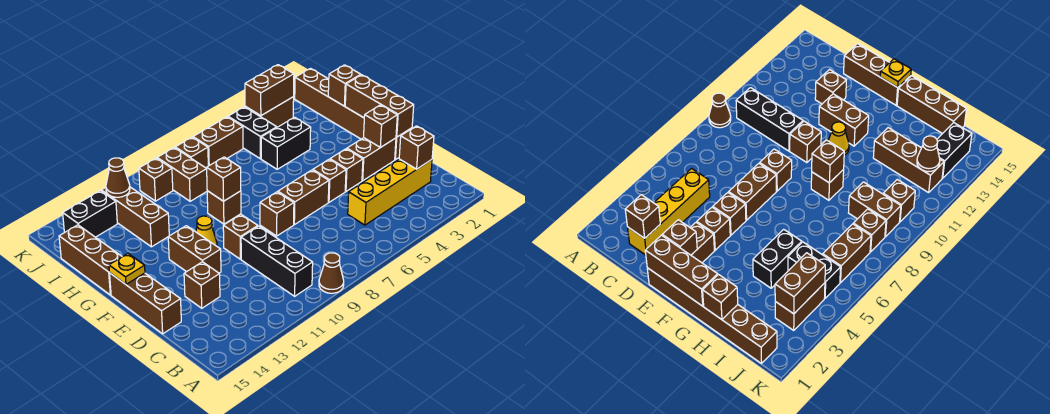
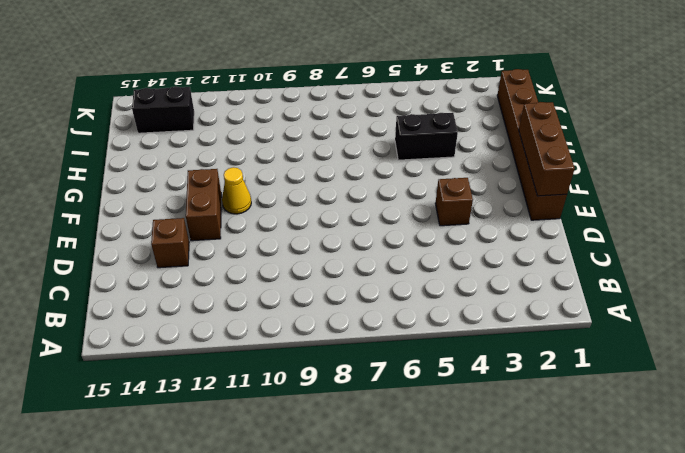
none -> brown 1x1 cone [319,253,344,293]
none -> black 1x3 brick [241,226,313,296]
none -> yellow 1x4 brick [348,159,432,225]
none -> brown 1x3 brick [110,273,181,334]

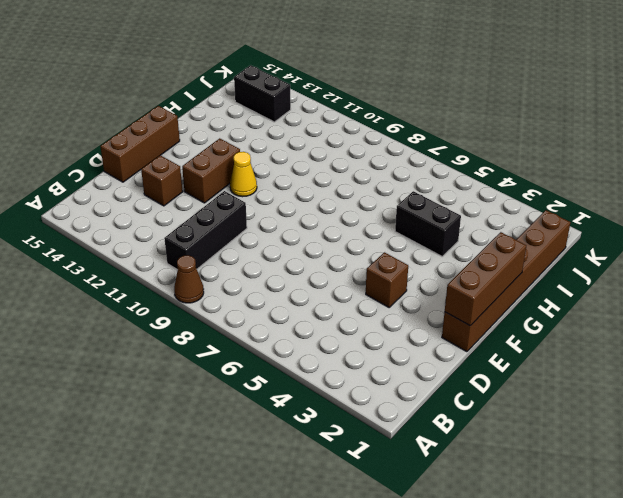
none -> yellow 1x4 brick [348,159,432,225]
none -> brown 1x2 brick [347,138,396,181]
none -> brown 1x1 brick [313,159,346,202]
none -> brown 1x2 brick [278,170,329,225]

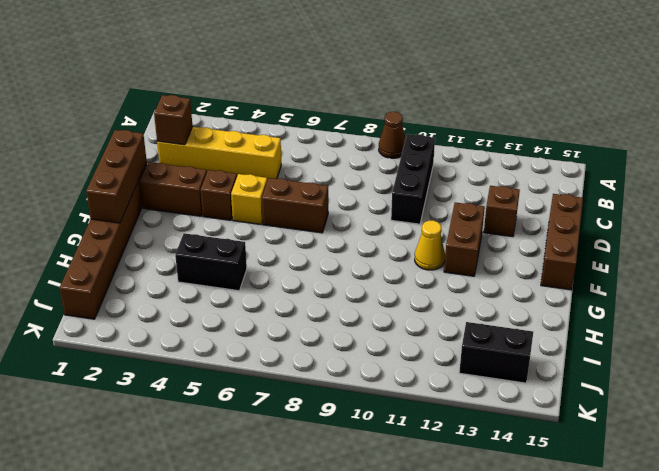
yellow 1x1 brick [231,174,267,224] -> brown 1x1 brick [313,159,346,202]
none -> brown 1x1 brick [260,192,294,236]
none -> brown 1x1 brick [223,215,258,259]
none -> brown 1x1 brick [207,191,241,224]
none -> brown 1x3 brick [59,225,122,295]

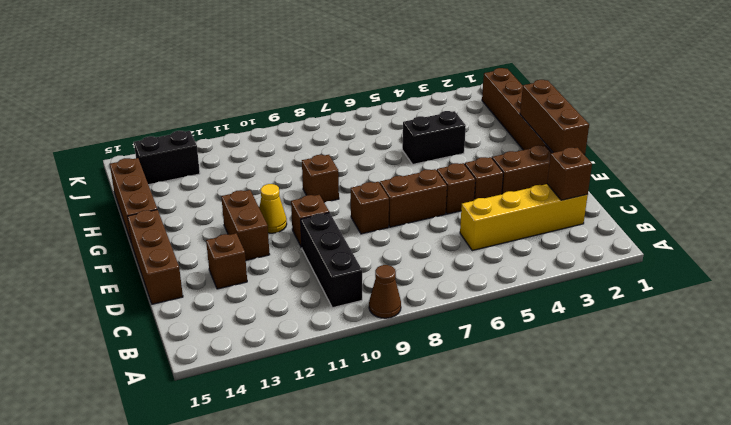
none -> brown 1x3 brick [101,187,169,247]
none -> black 1x2 brick [228,107,277,159]
none -> brown 1x2 brick [157,148,207,201]
none -> brown 1x2 brick [245,97,294,127]

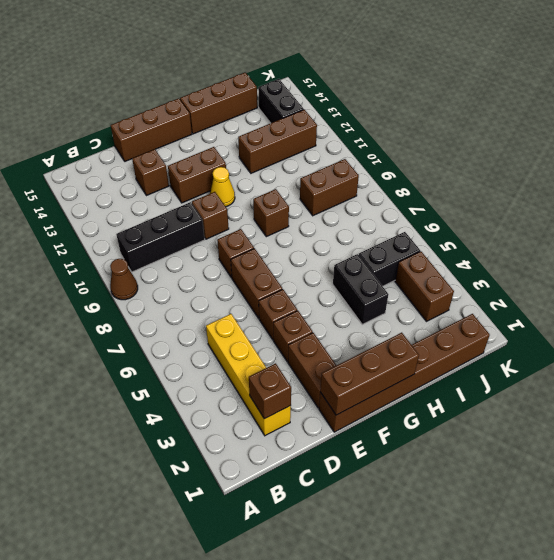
none -> brown 1x2 brick [193,117,243,166]
none -> brown 1x1 brick [175,137,208,168]
none -> brown 1x1 brick [139,158,173,201]
none -> brown 1x1 brick [364,105,397,148]

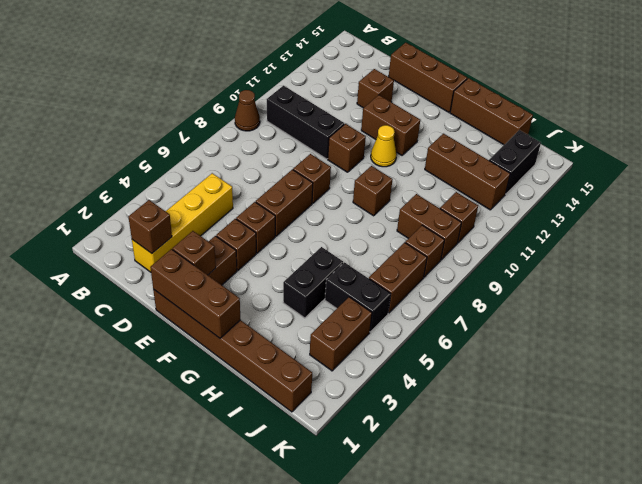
none -> yellow 1x1 plate [109,254,145,284]
none -> brown 1x1 brick [207,157,241,201]
none -> brown 1x1 brick [328,65,361,106]
none -> brown 1x2 brick [245,65,294,116]

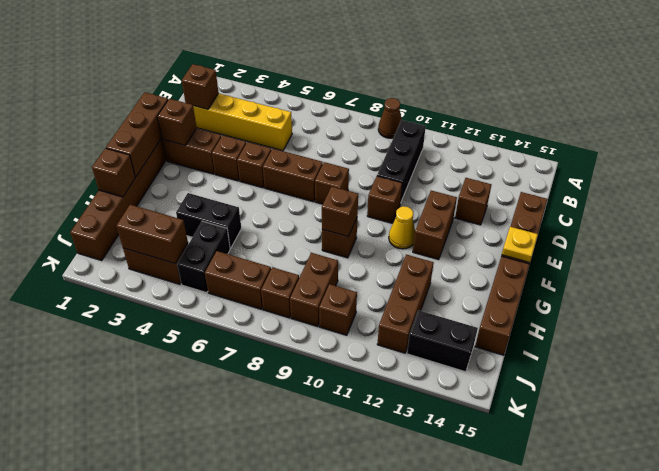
none -> brown 1x1 cone [106,158,130,197]

